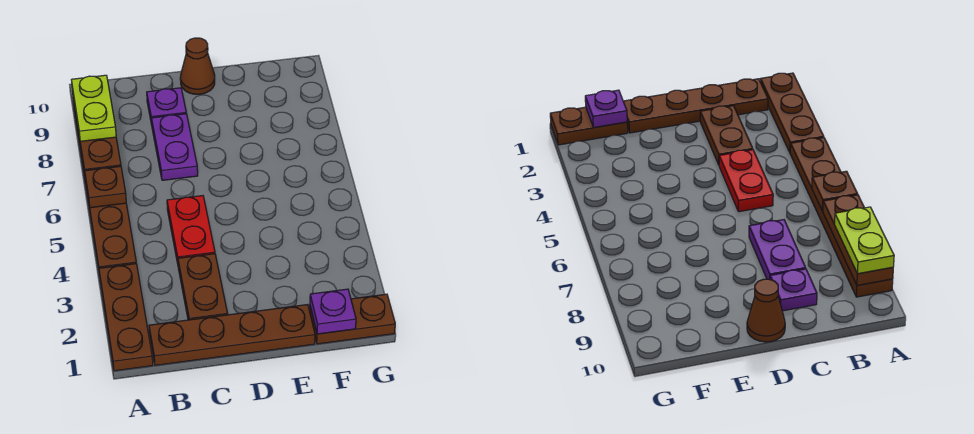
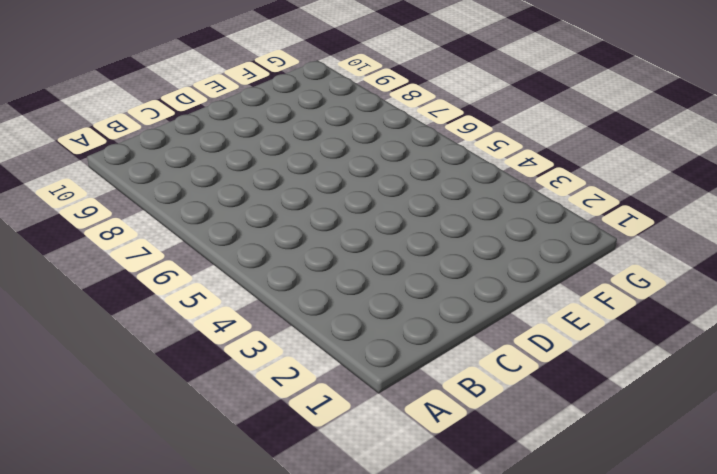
none -> brown 1x3 plate [99,264,153,371]
none -> brown 1x6 plate [74,108,136,270]
none -> brown 1x4 plate [149,305,315,365]

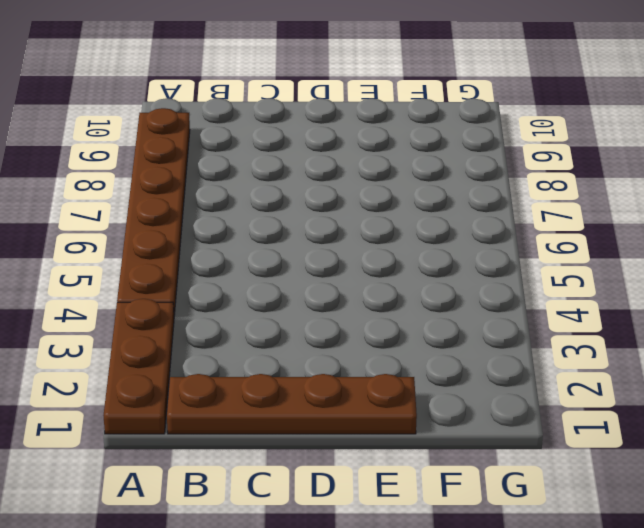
none -> brown 1x2 plate [178,254,228,320]
none -> red 1x2 plate [167,196,215,264]
none -> purple 1x2 plate [152,114,198,180]

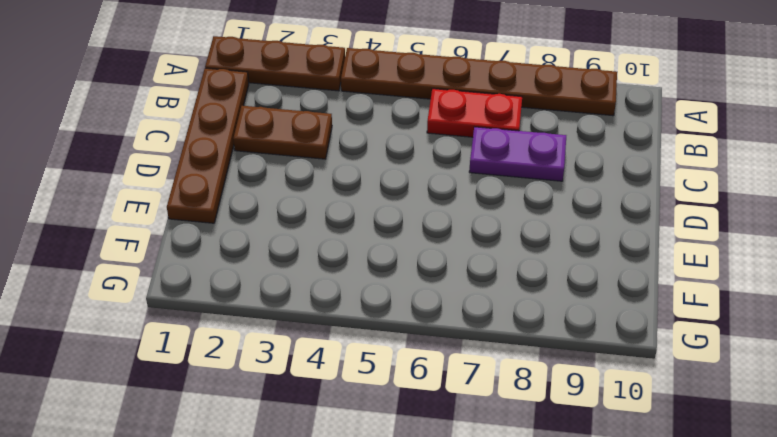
red 1x2 plate [427,89,522,137] -> red 1x2 plate moved to [167,196,215,264]
none -> purple 1x1 plate [147,88,186,125]
none -> brown 1x1 cone [180,38,215,94]
none -> brown 1x2 plate [310,294,395,344]

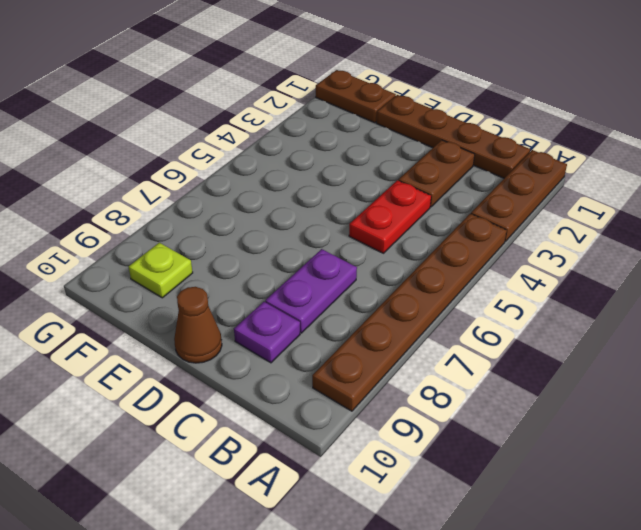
lime 1x1 plate [128,243,193,298] -> none
none -> brown 1x1 plate [85,166,126,208]
none -> brown 1x3 plate [73,97,121,173]
none -> purple 1x1 plate [310,289,356,334]

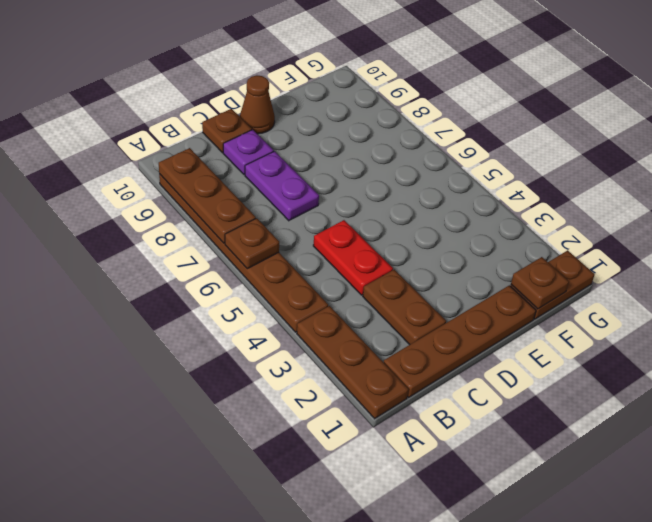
brown 1x1 plate [202,109,252,153] -> none
brown 1x1 plate [511,257,569,309] -> purple 1x1 plate [310,289,356,334]
none -> lime 1x2 plate [72,75,116,141]

